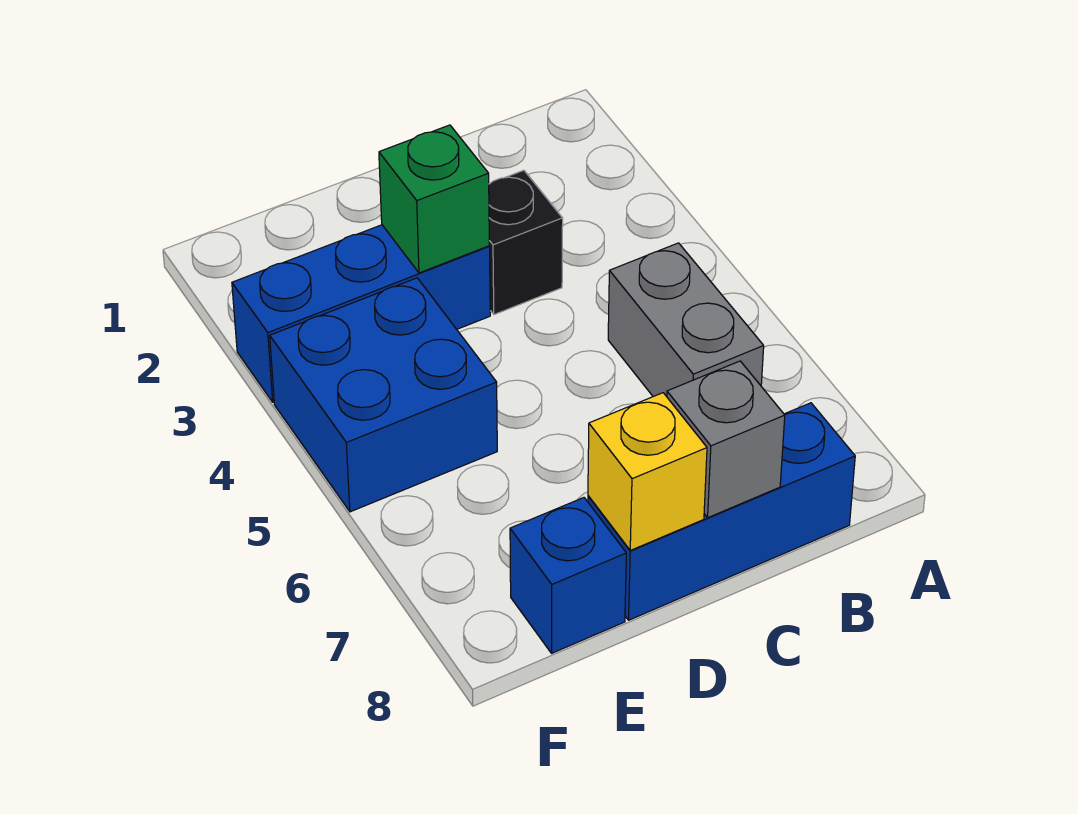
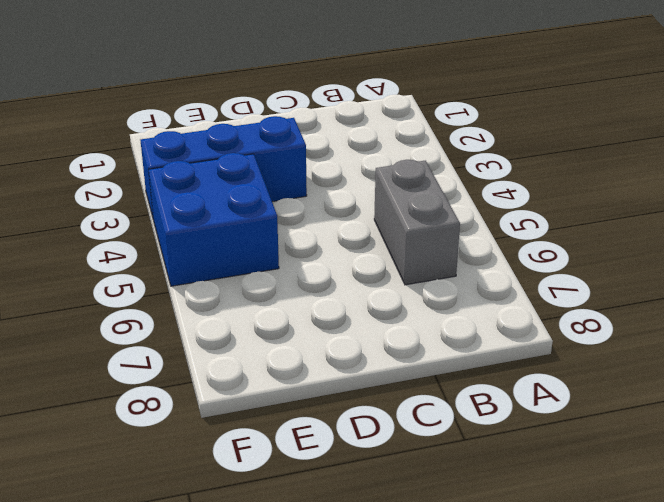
none -> blue 1x3 brick [588,403,855,620]
none -> black 1x1 brick [489,170,563,315]

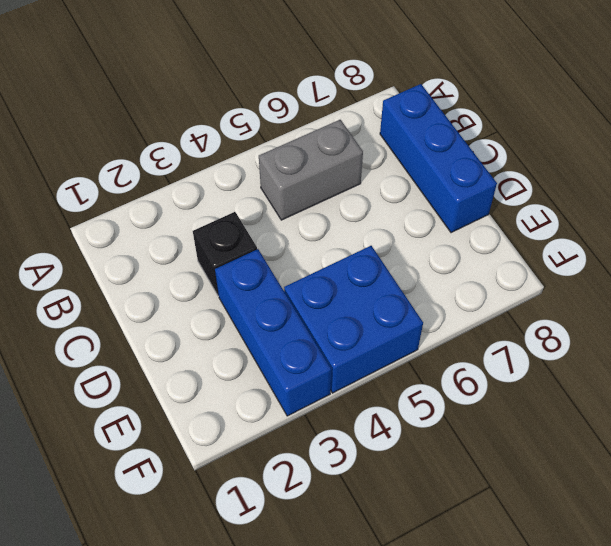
none -> blue 1x1 brick [510,498,626,653]
none -> grey 1x1 brick [667,361,785,518]

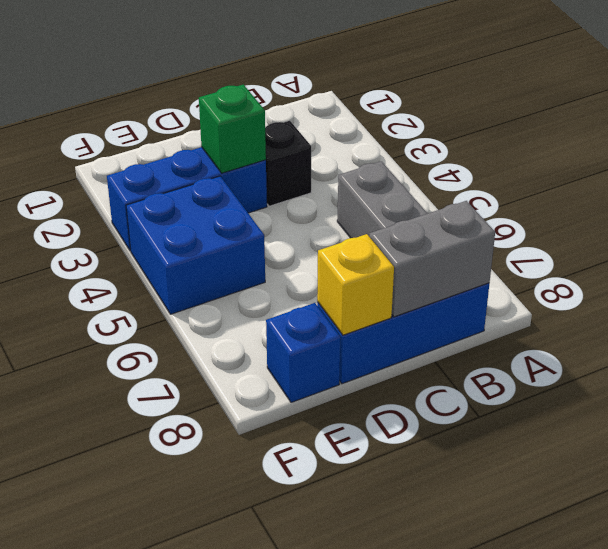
grey 1x2 brick [369,201,495,317] -> grey 1x1 brick [667,361,785,518]

